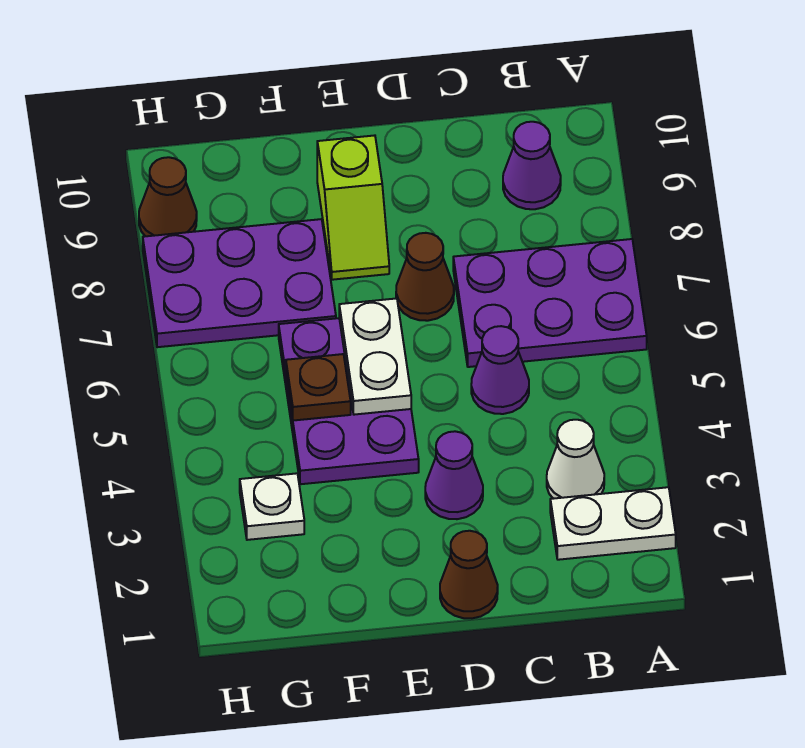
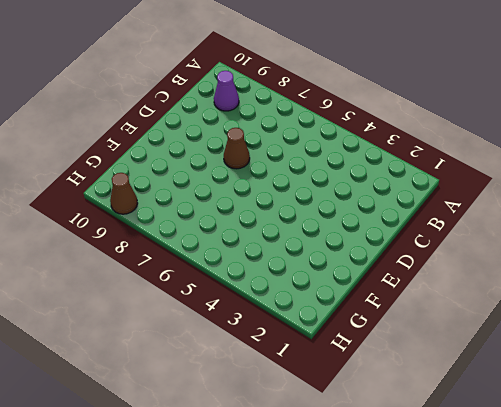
none -> white 1x2 plate [550,487,676,560]
none -> purple 2x3 plate [453,239,647,367]
none -> white 1x1 cone [547,420,604,499]

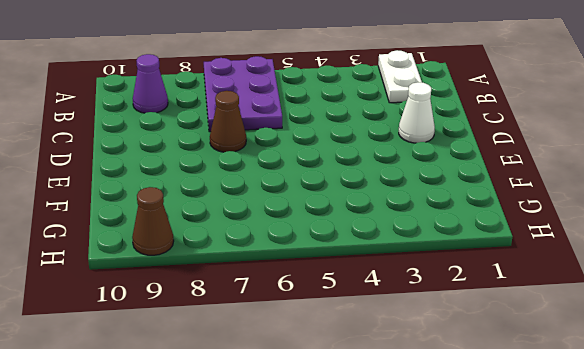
white 1x1 cone [399,82,435,143] -> white 1x1 cone moved to [547,420,604,499]
none -> purple 1x1 cone [471,326,529,414]
none -> brown 1x1 cone [440,531,498,618]
none -> purple 1x1 cone [425,431,483,519]

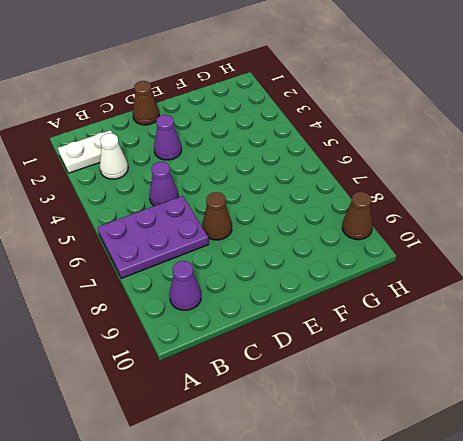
none -> purple 2x3 plate [279,318,419,484]
none -> lime 1x2 slope [317,135,389,280]
none -> purple 2x3 plate [143,219,336,347]

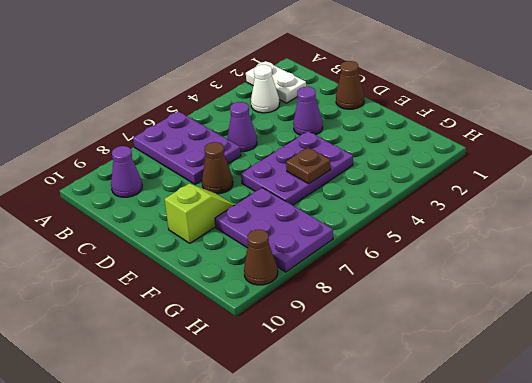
none -> white 1x1 plate [240,473,304,540]
none -> white 1x2 plate [339,298,411,415]

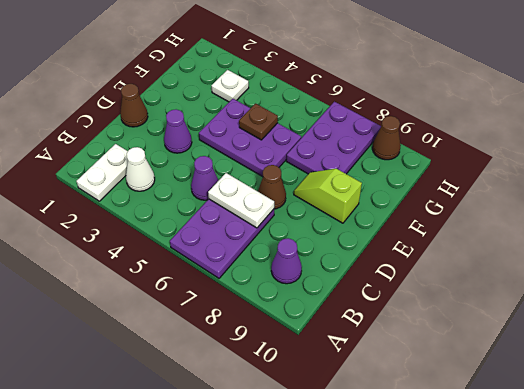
white 1x2 plate [208,173,274,228] -> white 1x2 plate moved to [339,298,411,415]

